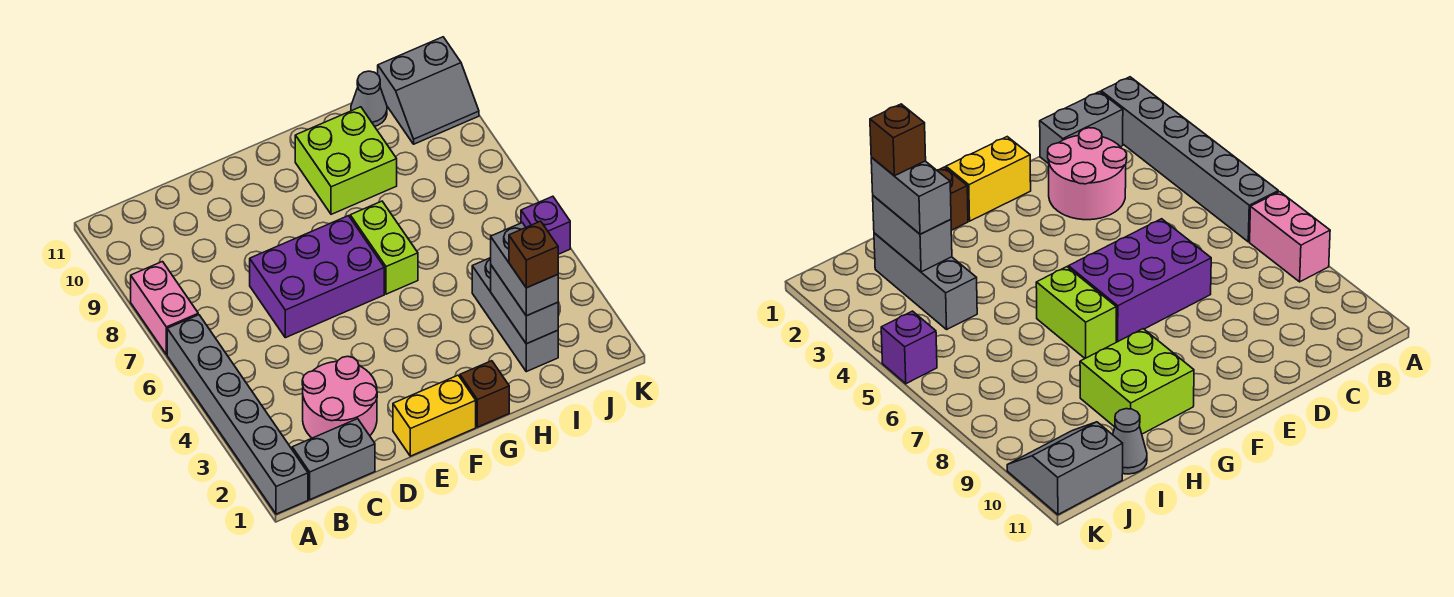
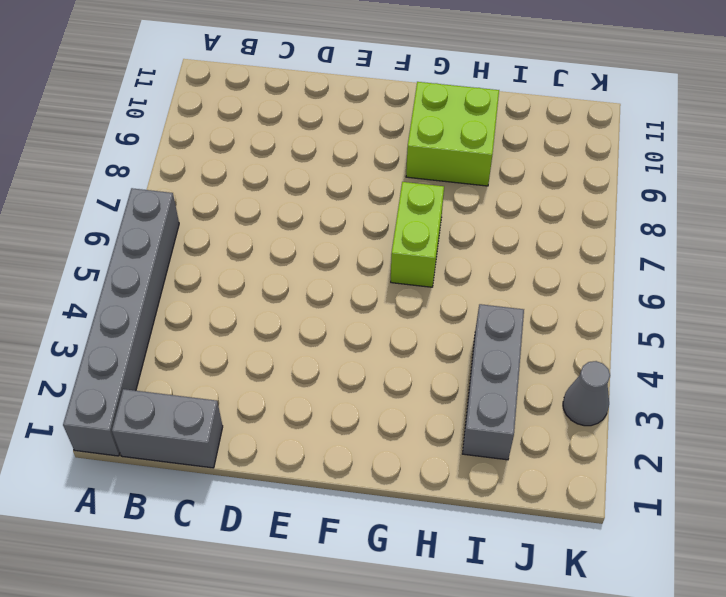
grey 1x1 cone [563,361,610,426] -> grey 1x1 cone moved to [351,71,387,126]
none -> pink 1x2 brick [131,262,198,355]
none -> pink 2x2 round brick [302,356,377,438]
none -> purple 2x3 brick [250,216,384,338]

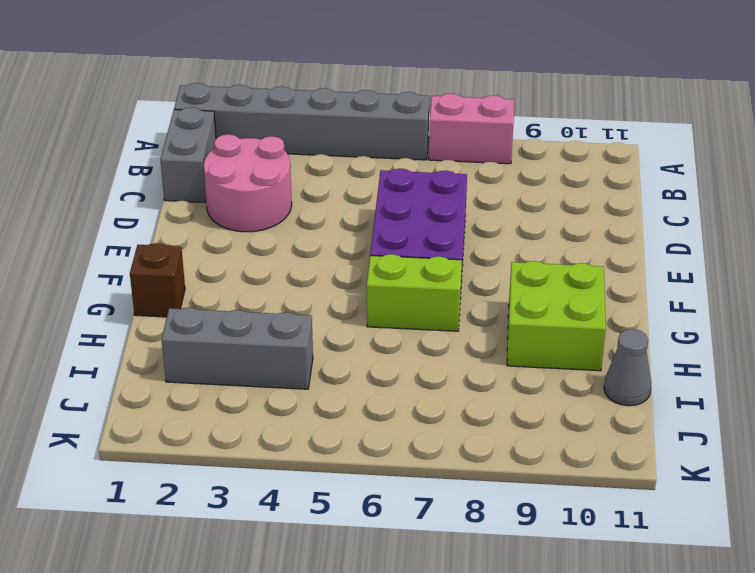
none -> yellow 1x2 brick [393,375,476,456]
none -> grey 2x2 slope [378,37,479,144]
none -> purple 1x1 brick [521,196,570,254]

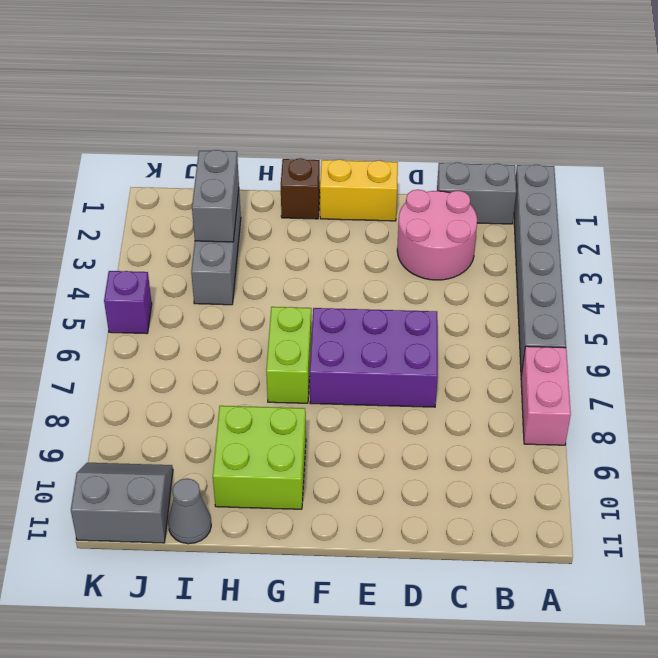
none -> grey 1x2 brick [491,223,558,316]
none -> brown 1x1 brick [509,221,558,288]

